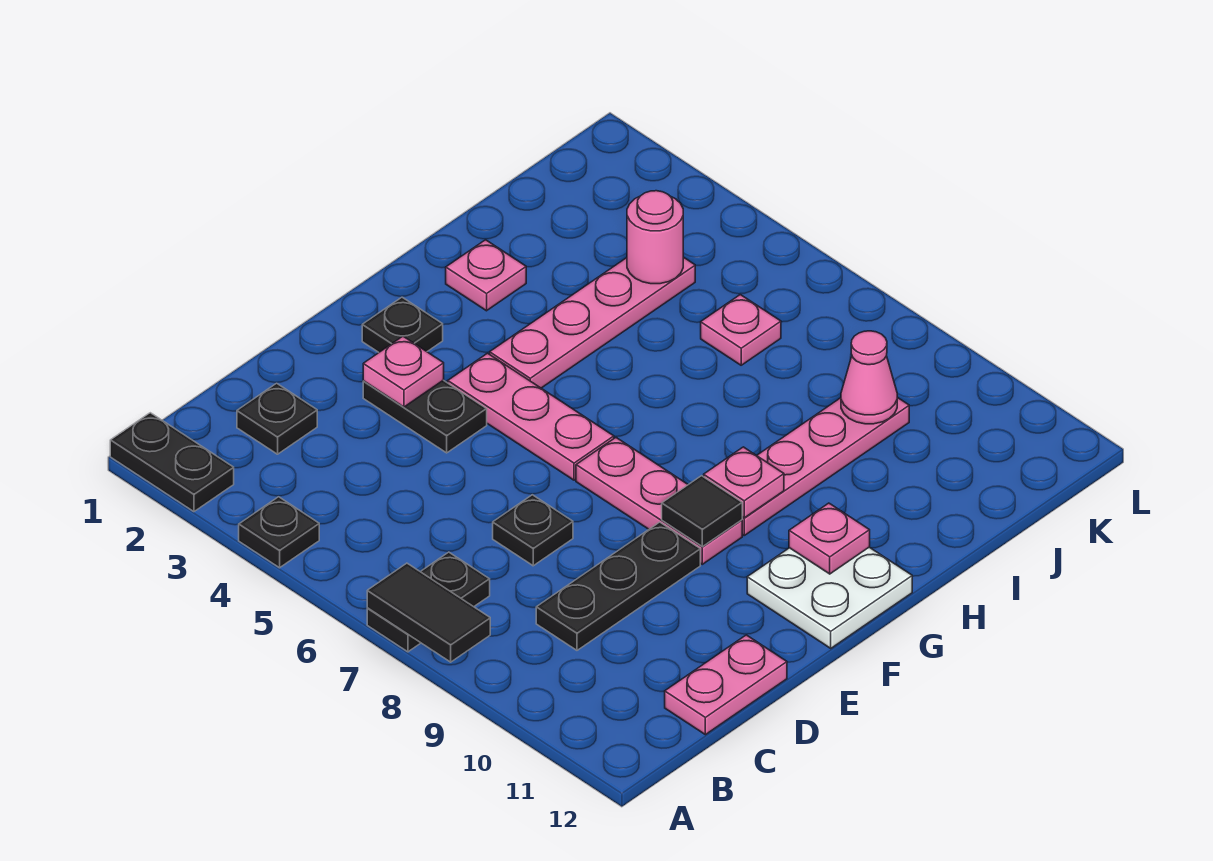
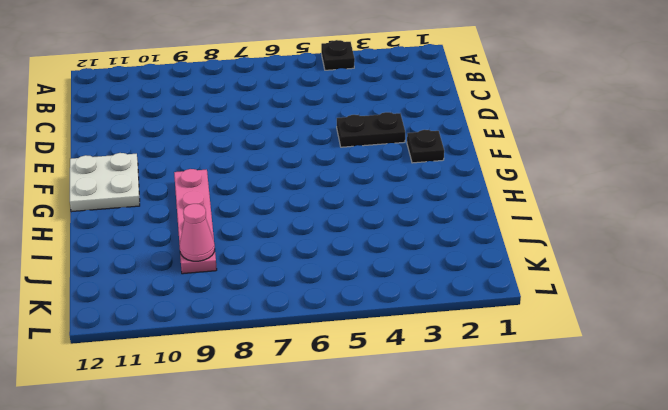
none -> black 1x2 plate [110,413,234,512]
none -> black 1x2 plate [367,552,490,652]
none -> black 1x1 plate [237,383,317,454]

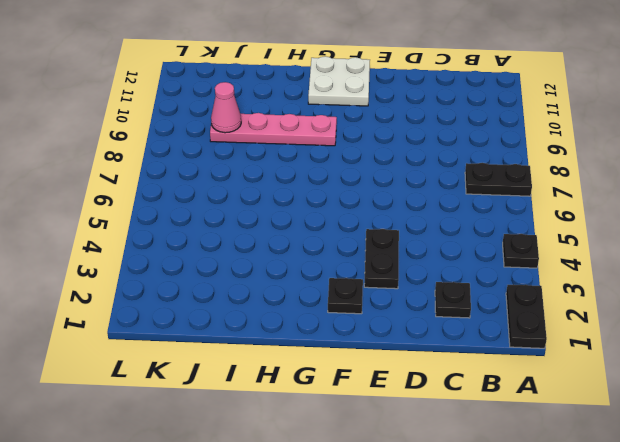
none -> black 1x3 plate [536,522,700,650]
none -> pink 1x2 plate [665,635,787,735]
none -> black 1x1 plate [493,495,573,566]

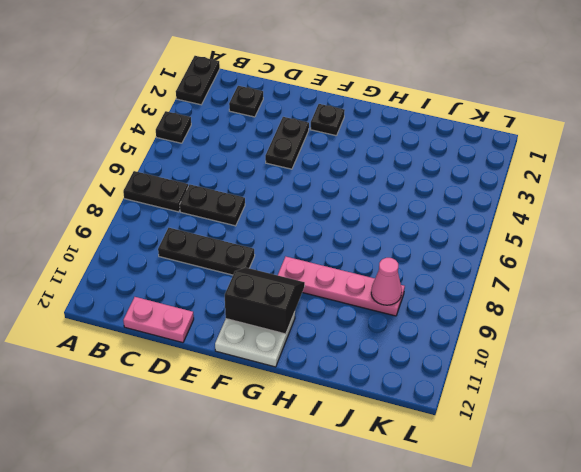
black 1x2 plate [180,185,245,226] -> black 1x1 plate [493,495,573,566]
black 2x2 slope [225,268,305,334] -> pink 1x1 plate [789,503,870,574]
none -> pink 1x3 plate [448,353,614,480]
none -> pink 1x3 plate [576,438,742,564]
none -> pink 1x4 plate [490,257,695,388]

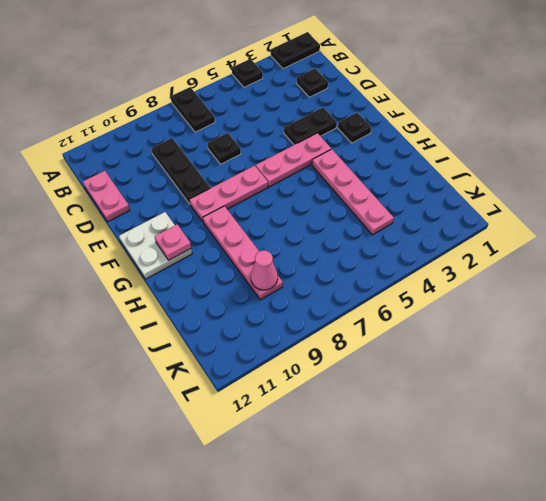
none -> pink 1x1 plate [446,240,526,311]
none -> pink 1x1 plate [701,295,781,365]
none -> black 1x2 tile [367,563,490,662]

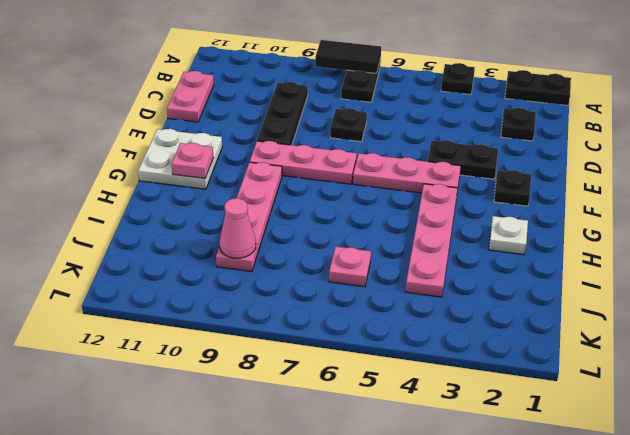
white 1x1 plate [489,216,528,255] -> pink 1x1 plate [446,240,526,311]
none -> pink 1x1 plate [363,336,444,407]
none -> black 1x1 tile [662,476,742,547]
none -> pink 1x1 plate [704,447,784,518]

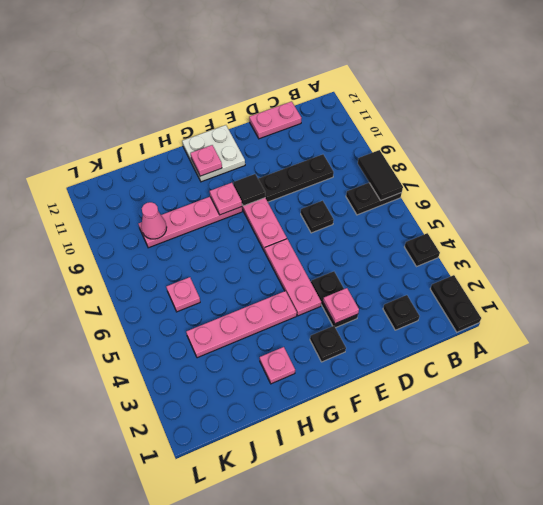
none -> pink 1x1 round brick [627,191,683,284]

